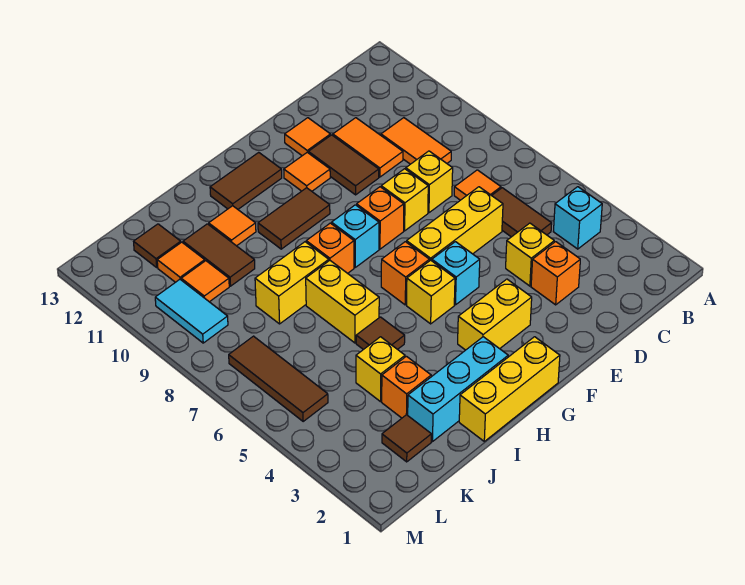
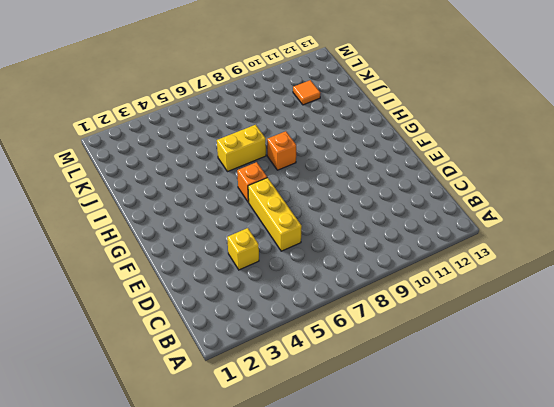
none -> cyan 1x1 brick [553,187,602,249]
none -> brown 1x2 tile [492,188,552,237]
none -> orange 1x1 tile [454,170,501,200]
none -> orange 1x2 tile [381,118,451,164]

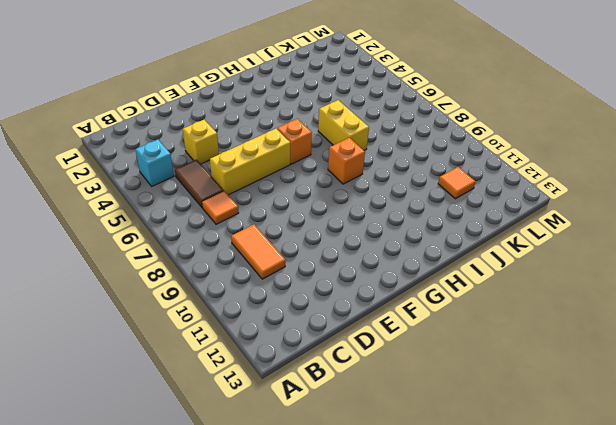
none -> orange 1x1 brick [531,242,580,305]
none -> yellow 1x1 brick [406,151,453,213]
none -> orange 1x2 tile [333,118,403,177]
none -> yellow 1x1 brick [381,169,428,231]

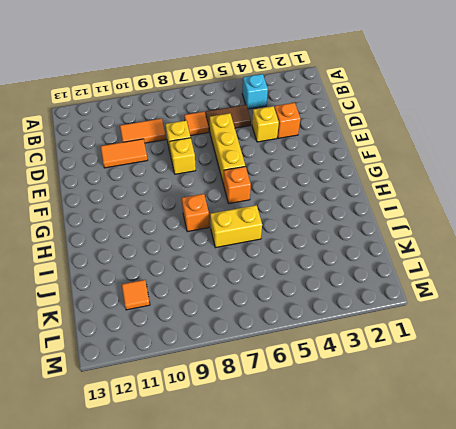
none -> brown 1x2 tile [308,135,379,195]
none -> orange 1x1 tile [285,118,331,156]
none -> yellow 1x2 brick [458,279,532,350]
none -> cyan 1x1 brick [432,242,480,305]

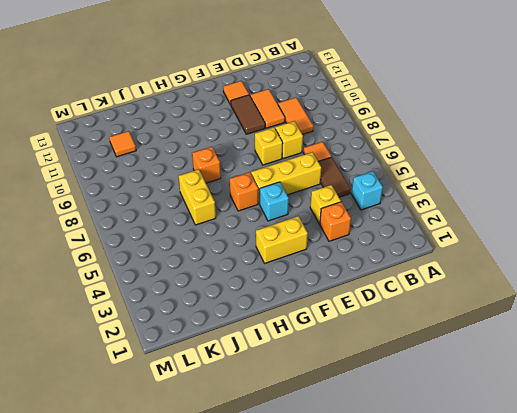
none -> orange 1x1 brick [357,187,404,249]
none -> orange 1x1 tile [284,152,330,191]
none -> yellow 1x3 brick [459,337,560,441]
none -> yellow 1x1 brick [407,260,455,324]

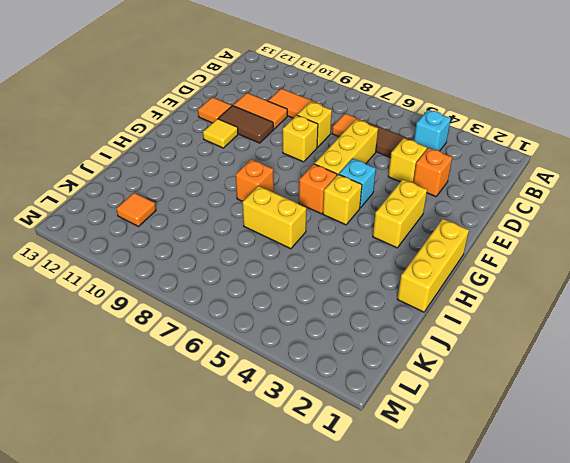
yellow 1x1 tile [203,119,238,148] -> orange 1x1 tile [284,152,330,191]
none -> orange 1x1 brick [357,187,404,249]
none -> cyan 1x1 brick [332,205,379,267]
none -> brown 1x2 tile [258,188,330,249]
none -> brown 1x2 tile [210,152,282,209]

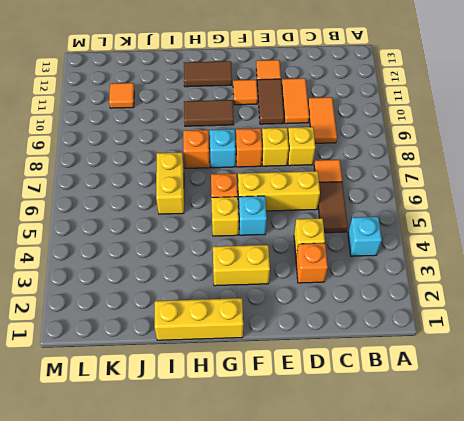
none -> cyan 1x3 brick [408,337,508,442]
none -> brown 1x1 tile [356,317,405,350]
none -> yellow 1x2 brick [255,242,329,324]
none -> orange 1x1 tile [209,206,256,246]

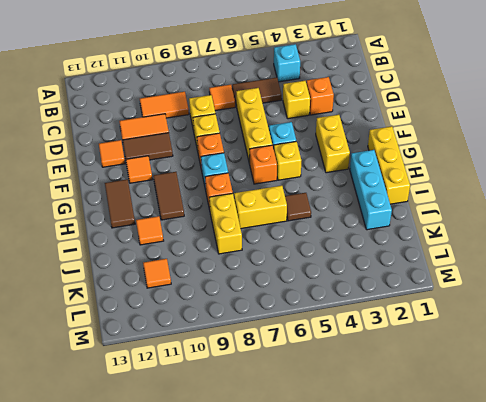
none -> orange 1x1 brick [382,356,431,418]
none -> yellow 1x1 brick [356,337,405,402]
none -> brown 1x2 tile [183,224,255,286]
none -> brown 1x1 tile [382,415,431,462]

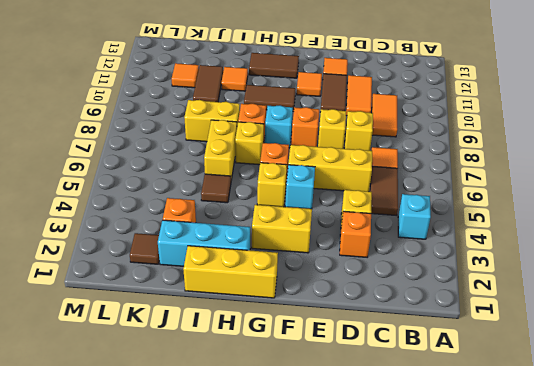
yellow 1x1 brick [235,122,264,165] -> yellow 1x1 brick moved to [356,337,405,402]
none -> orange 1x1 tile [181,261,229,302]
none -> brown 1x1 tile [134,224,181,267]
none -> brown 1x3 tile [229,336,328,421]
none -> cyan 1x2 tile [155,280,228,343]

